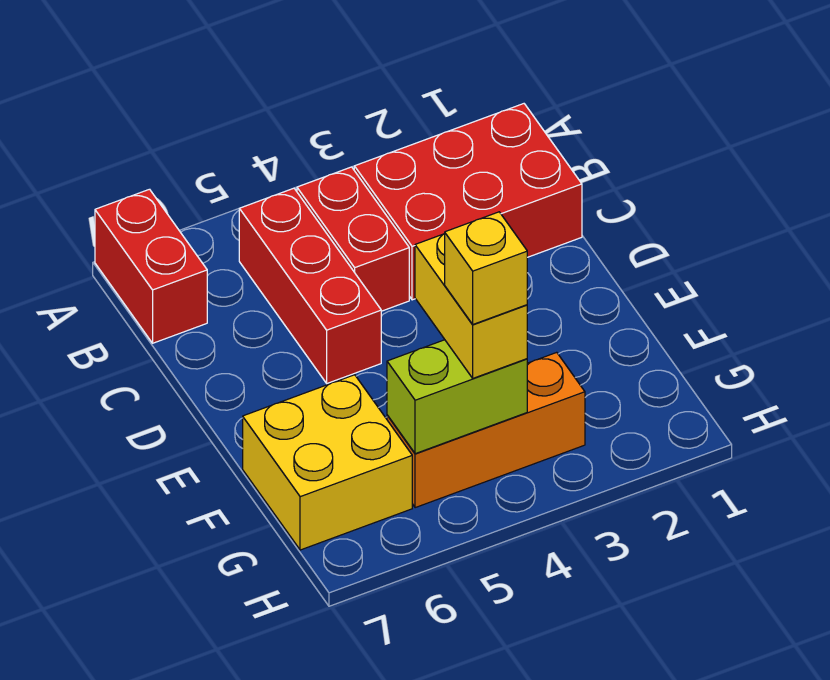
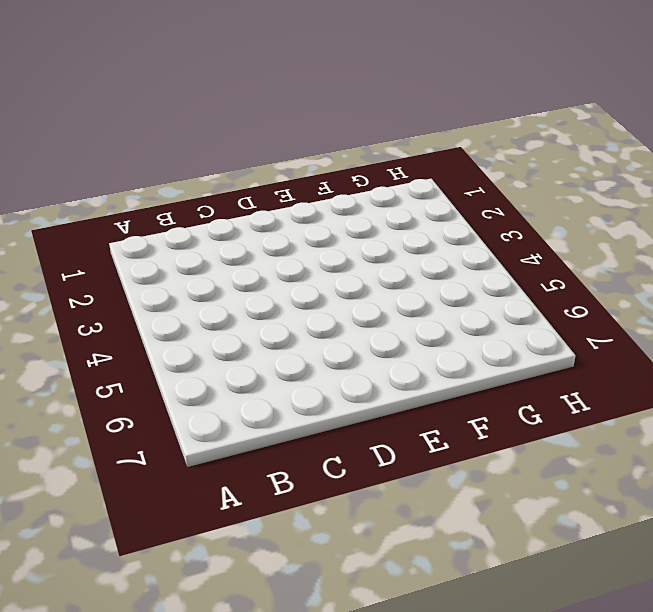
none -> red 1x2 brick [95,189,207,343]
none -> red 2x3 brick [354,104,582,300]

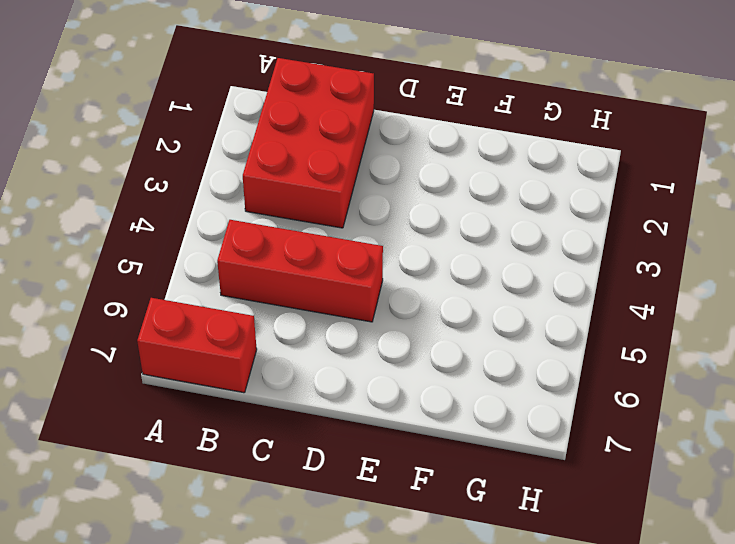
none -> red 1x2 brick [297,167,409,311]
none -> yellow 2x2 brick [243,375,412,550]

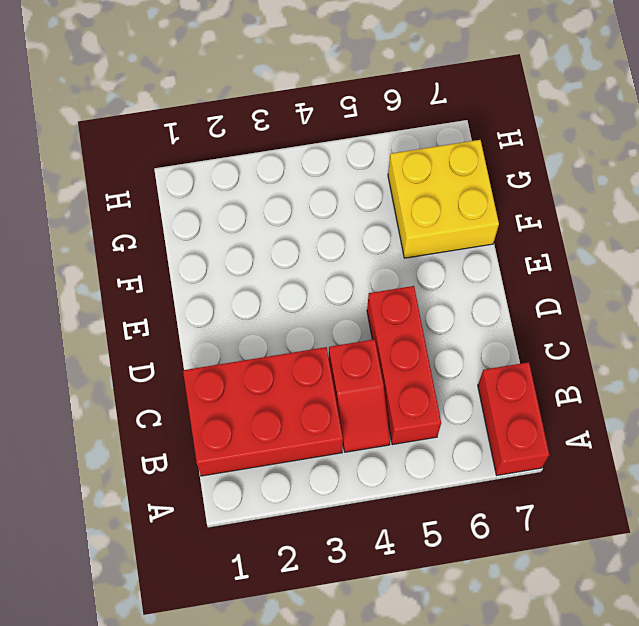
red 1x2 slope [329,339,390,452] -> red 1x2 brick [297,167,409,311]
none -> orange 1x3 brick [387,352,585,508]
none -> lime 1x2 brick [387,340,527,454]

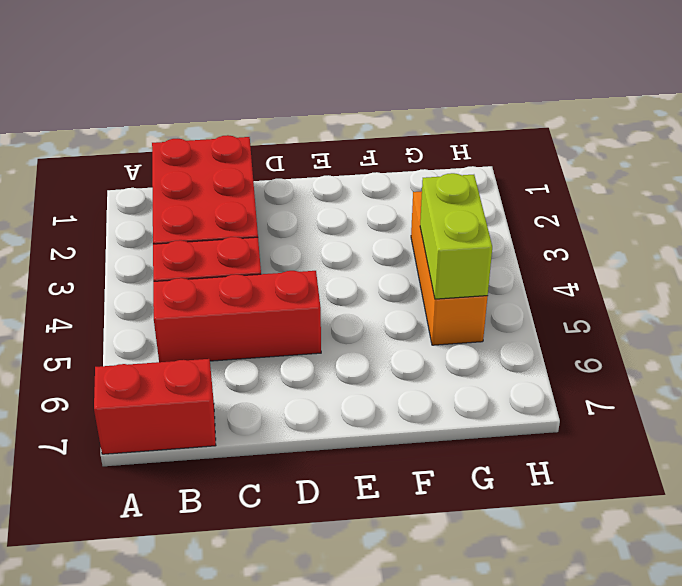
none -> yellow 2x2 brick [243,375,412,550]
none -> yellow 1x2 brick [415,234,527,378]

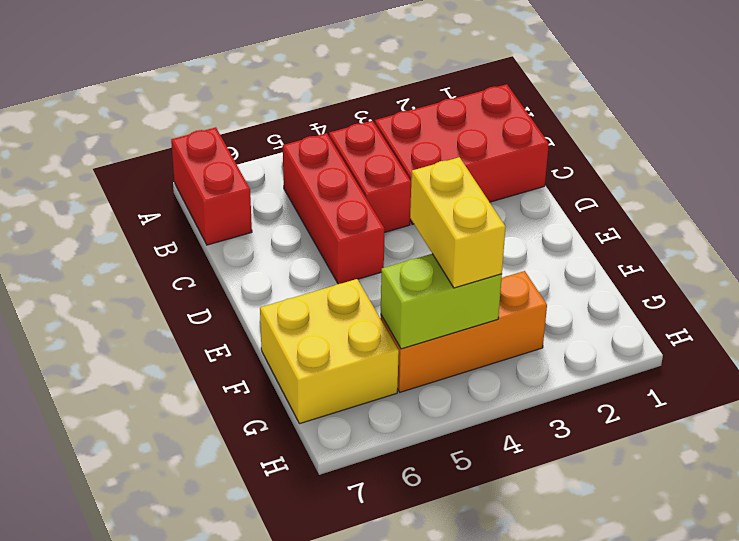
none -> yellow 1x1 brick [445,212,527,324]

